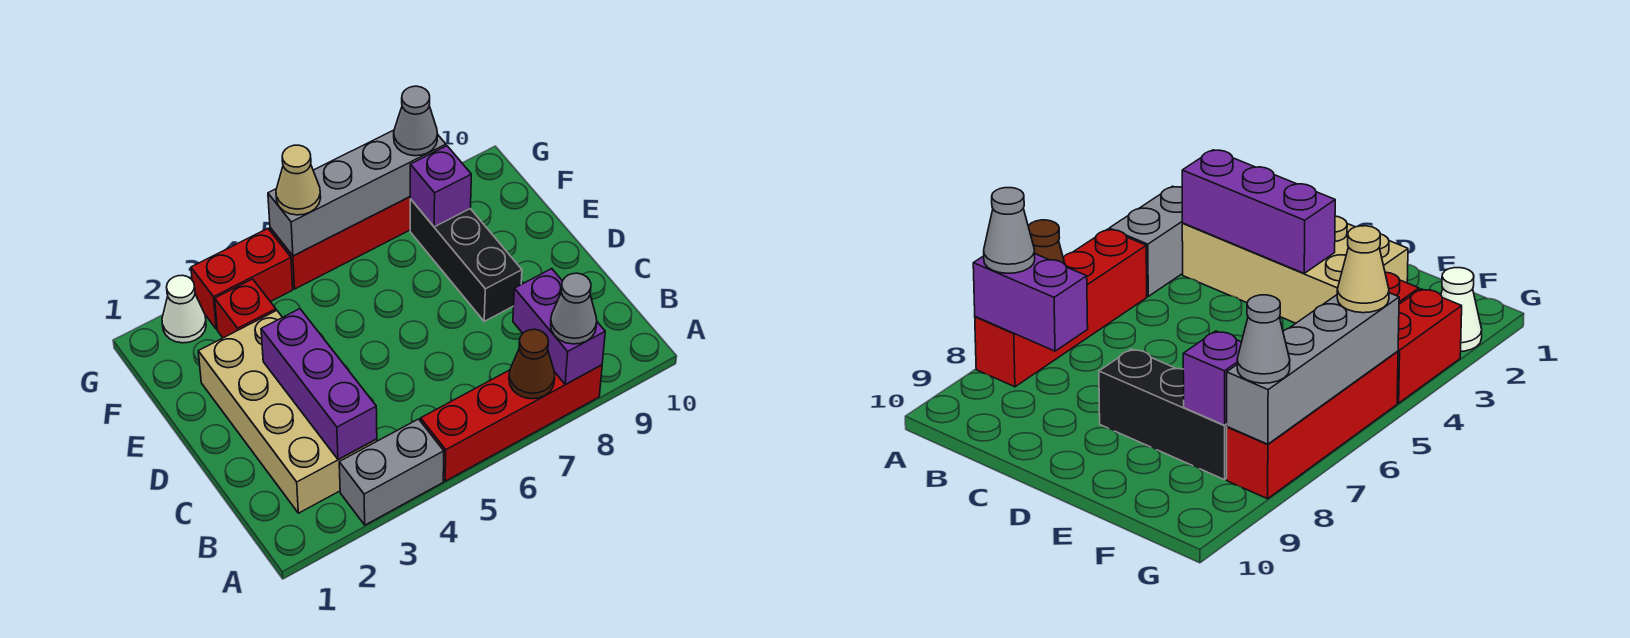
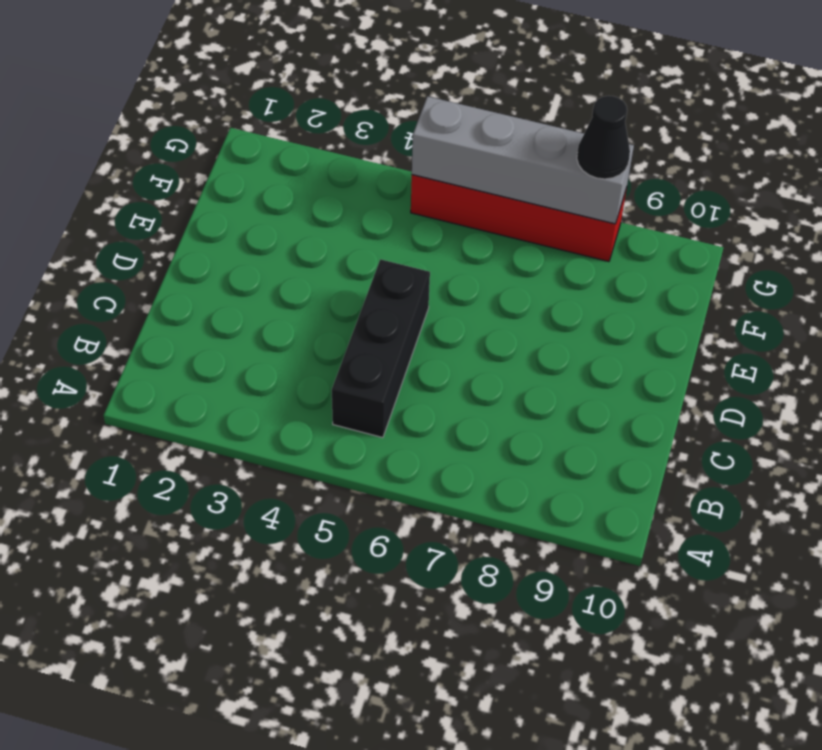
black 1x3 brick [332,259,430,438] -> black 1x3 brick moved to [410,199,522,321]
black 1x1 cone [577,96,630,179] -> grey 1x1 cone [394,86,438,156]
none -> grey 1x2 brick [339,419,444,525]
none -> red 1x4 brick [421,365,602,481]
none -> tan 2x4 brick [198,311,377,513]

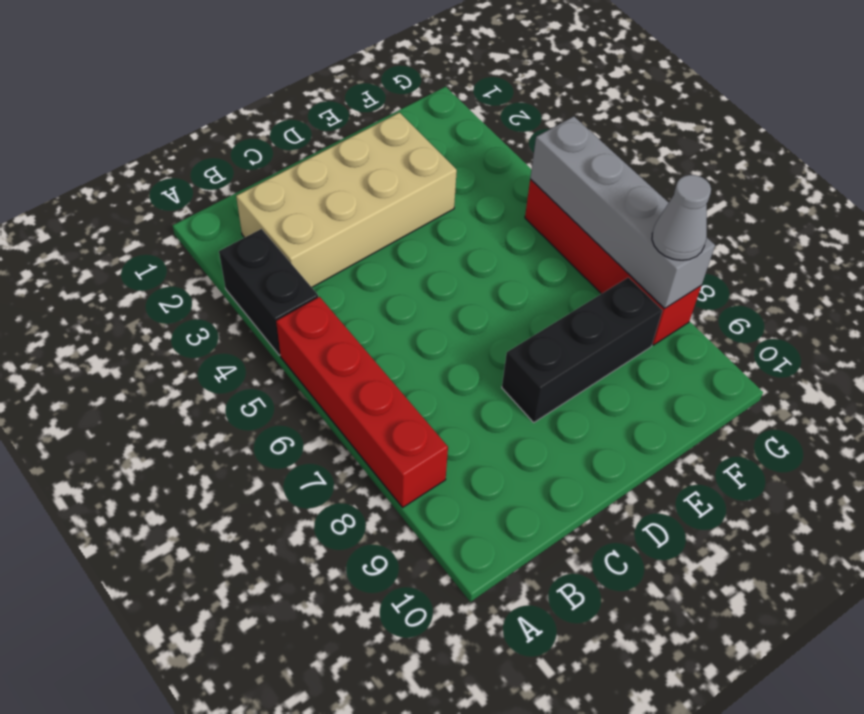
black 1x2 brick [219,229,318,355] -> grey 1x2 brick [339,419,444,525]
none -> red 1x1 brick [215,279,276,338]
none -> white 1x1 cone [162,275,206,343]
none -> red 1x2 brick [191,229,293,329]

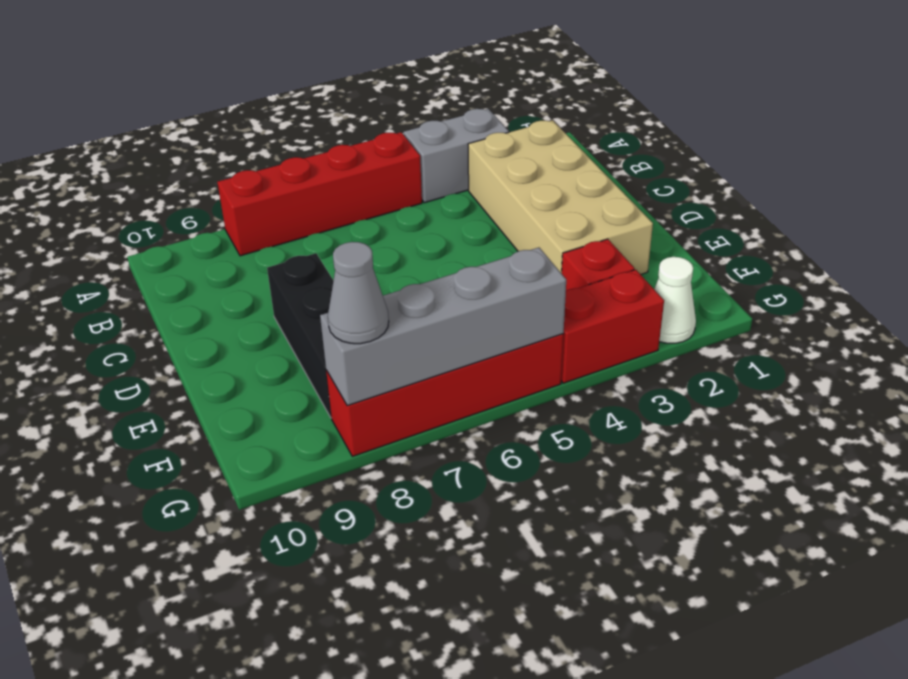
none -> brown 1x1 cone [509,329,555,399]
none -> purple 1x2 brick [513,269,605,384]
none -> purple 1x3 brick [261,309,377,460]

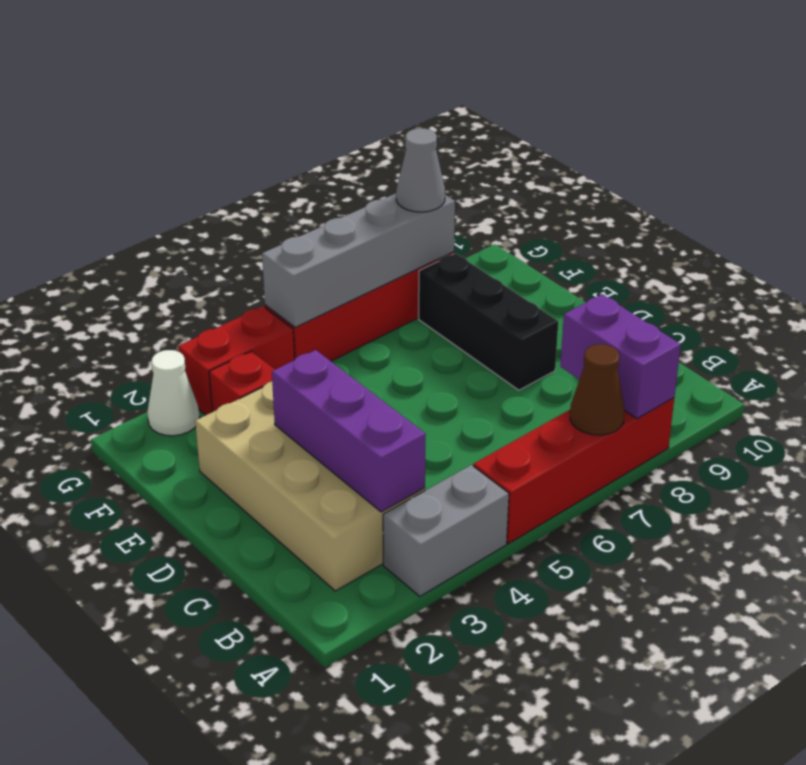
none -> purple 1x1 brick [410,146,471,227]
none -> grey 1x1 cone [551,273,597,344]
none -> tan 1x1 cone [276,145,321,215]

